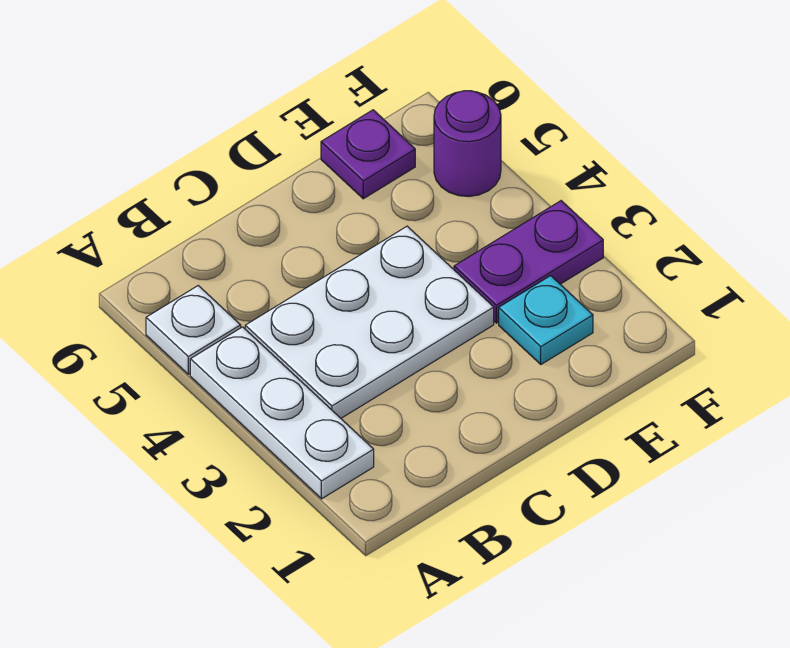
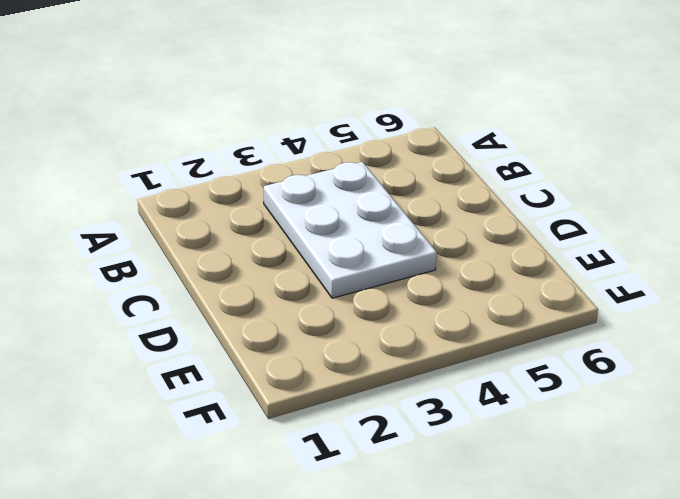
none -> white 1x3 plate [190,327,374,499]
none -> white 1x1 plate [146,286,241,374]

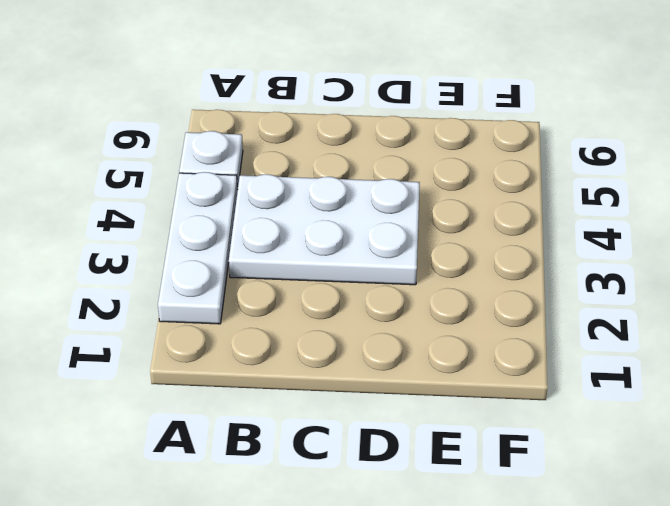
none -> cyan 1x1 plate [499,276,593,364]
none -> purple 1x2 plate [454,201,603,323]

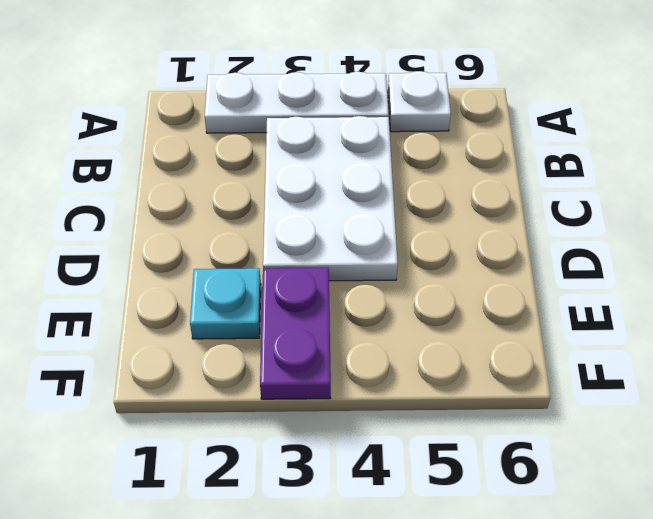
none -> purple 1x1 plate [321,110,415,199]
none -> purple 1x1 round brick [434,91,501,196]

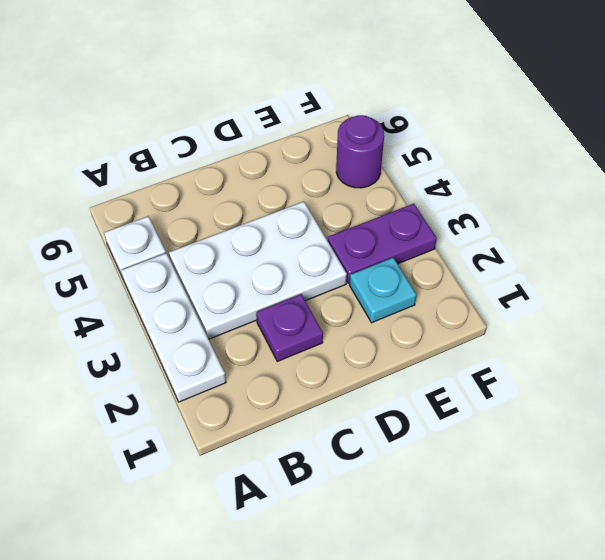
purple 1x1 plate [256,294,323,361] -> purple 1x1 plate moved to [321,110,415,199]

